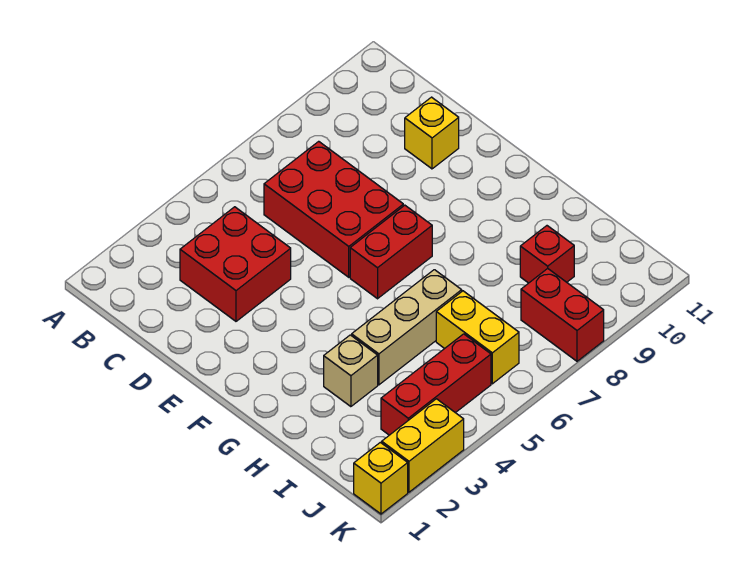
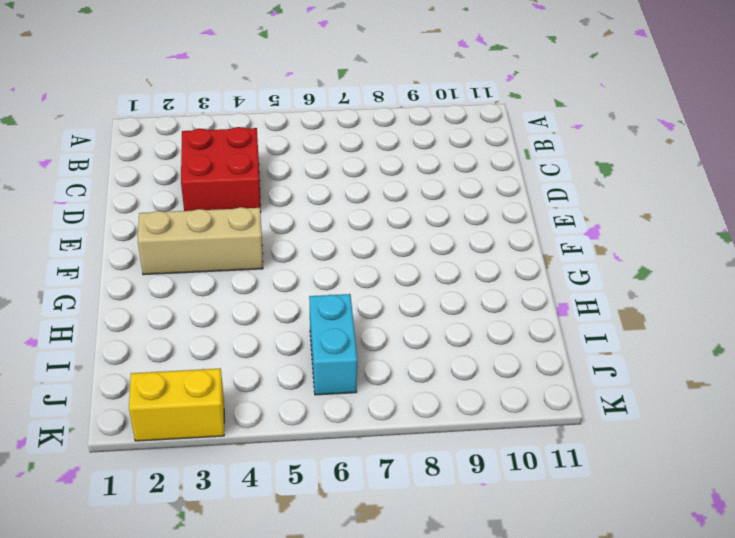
tan 1x3 brick [138,207,263,275] -> tan 1x3 brick moved to [352,270,462,385]
cyan 1x2 brick [309,294,357,395] -> yellow 1x2 brick [436,291,519,384]
none -> red 2x3 brick [264,141,403,277]
none -> yellow 1x1 brick [405,97,459,169]
none -> red 1x2 brick [350,205,432,299]

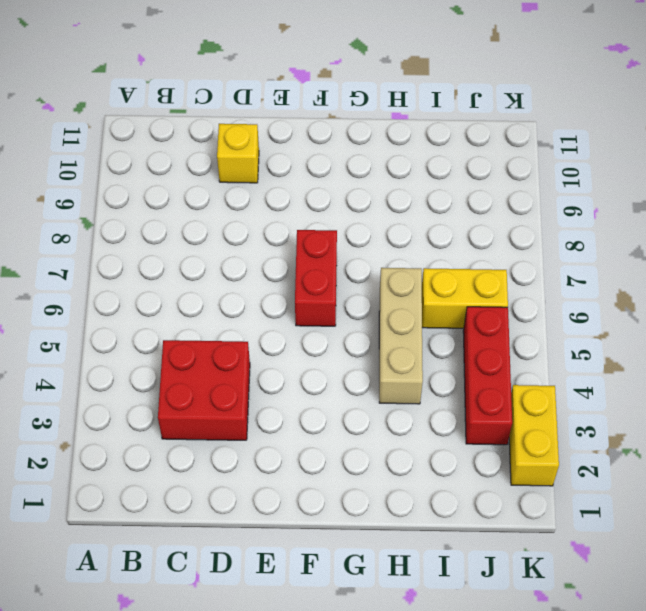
none -> red 2x3 brick [264,141,403,277]
none -> tan 1x1 brick [324,335,378,407]
none -> red 1x1 brick [520,226,574,283]

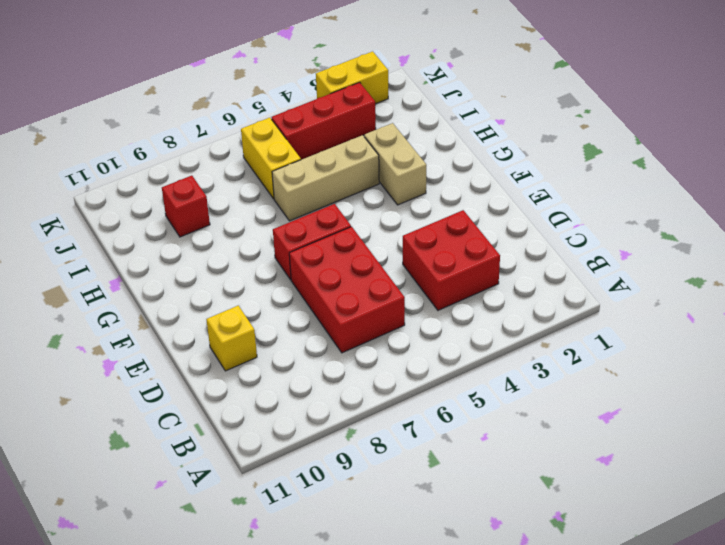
tan 1x2 brick [364,123,426,205] -> tan 1x1 brick [324,335,378,407]
none -> red 1x2 brick [521,269,604,361]
none -> yellow 1x1 brick [354,442,408,514]

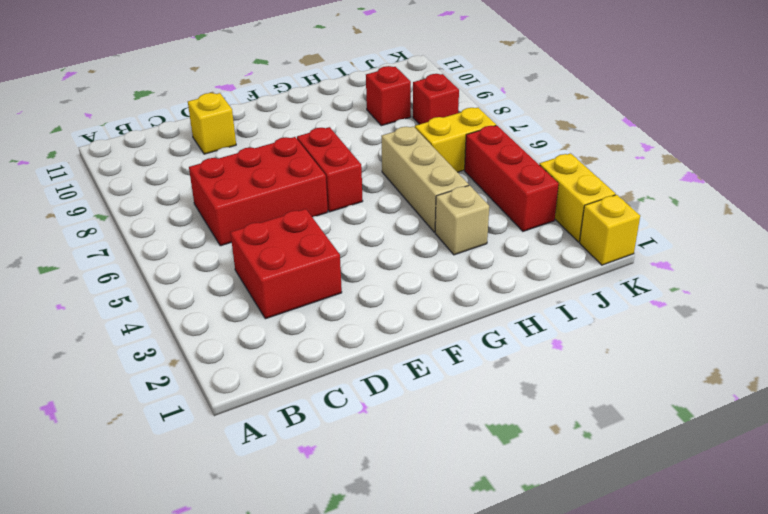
red 1x1 brick [413,74,459,124] -> red 1x2 brick [521,269,604,361]

